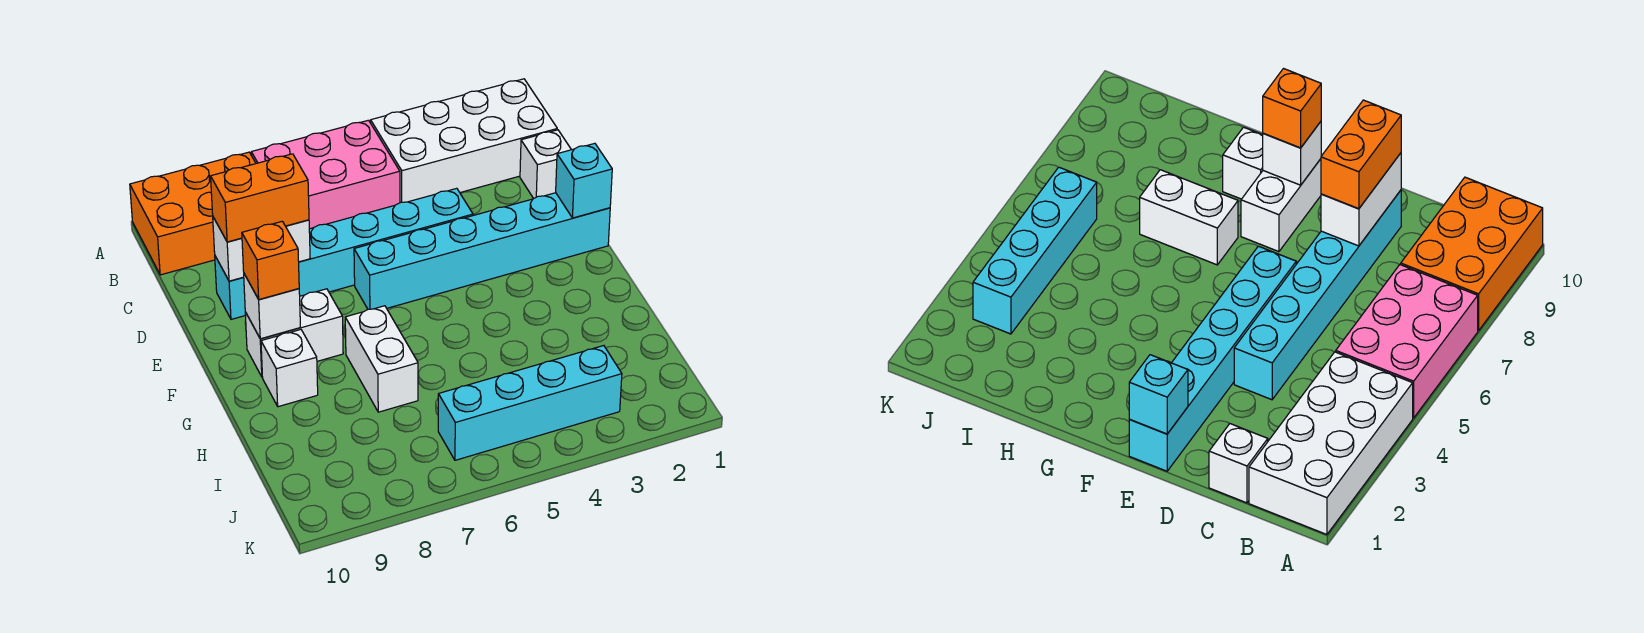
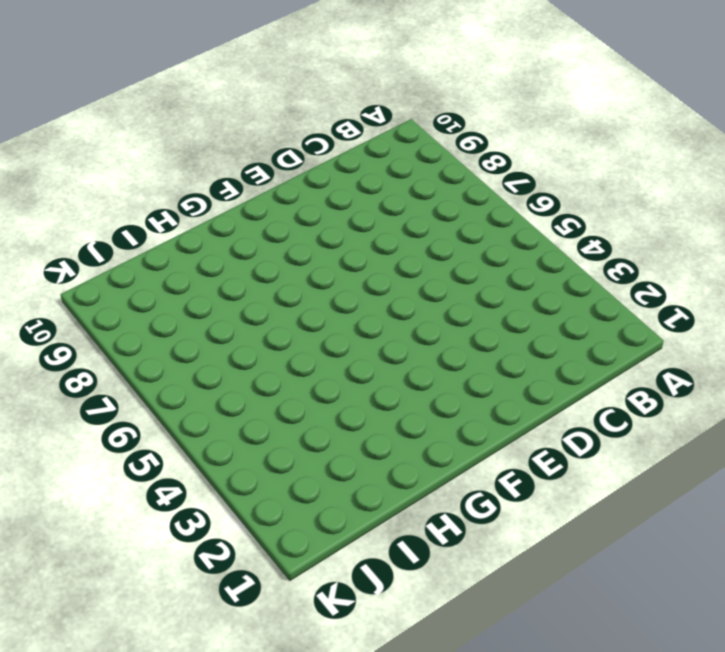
none -> white 2x4 brick [371,79,557,203]
none -> pink 2x3 brick [251,120,400,229]
none -> orange 2x3 brick [130,152,256,275]

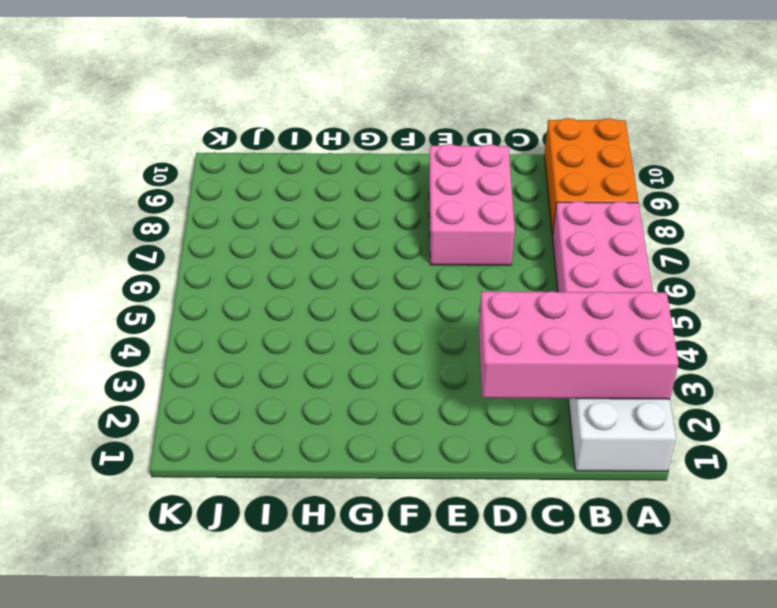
pink 2x4 brick [479,291,679,399] -> none
pink 2x3 brick [429,144,515,265] -> cyan 1x6 brick [215,188,473,319]
none -> white 1x1 brick [520,130,571,199]
none -> cyan 1x6 brick [354,193,610,309]
none -> white 1x2 brick [245,289,343,376]

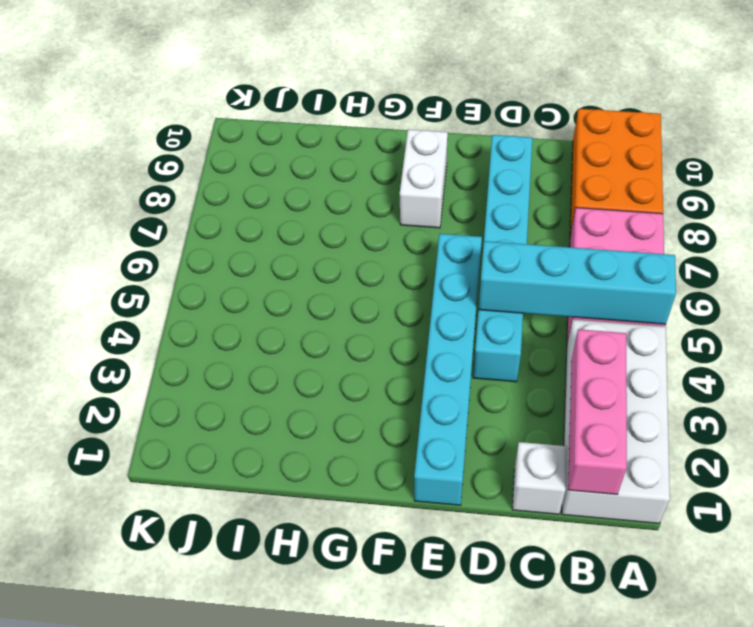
cyan 1x4 brick [478,241,676,324] -> cyan 1x4 brick turned to [438,346,622,460]
pink 1x3 brick [568,329,627,495] -> none
none -> white 1x2 brick [345,306,418,412]
none -> white 1x1 brick [261,330,318,407]
none -> white 1x2 brick [213,217,310,281]

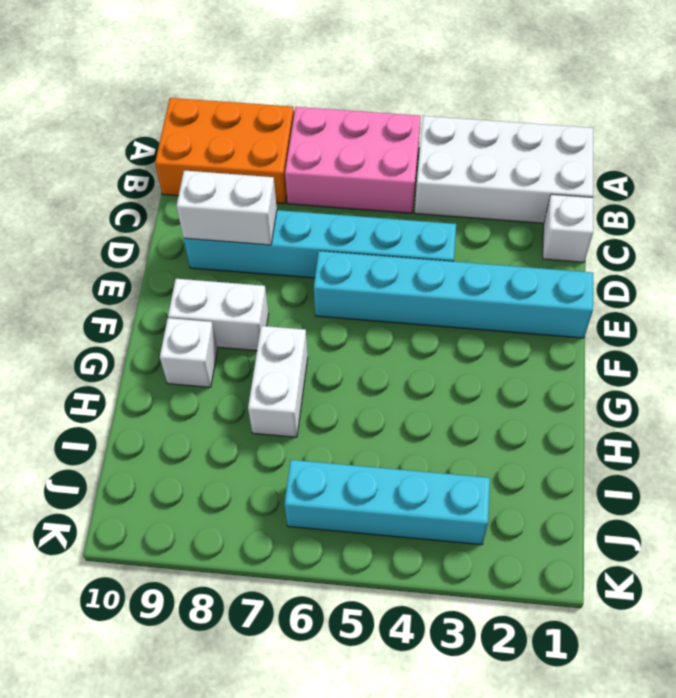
none -> cyan 1x1 brick [556,143,612,218]
none -> white 1x1 brick [243,274,300,339]
none -> orange 1x2 brick [211,154,309,242]

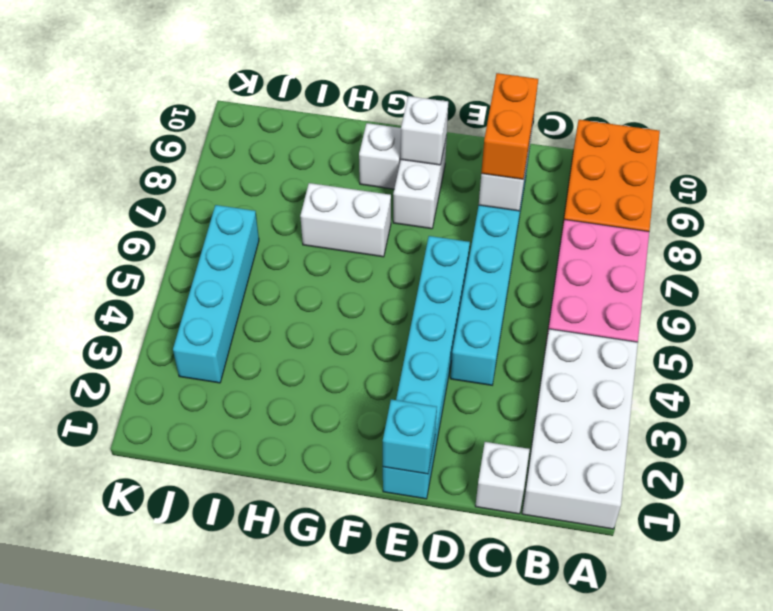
none -> orange 1x1 brick [242,221,299,299]

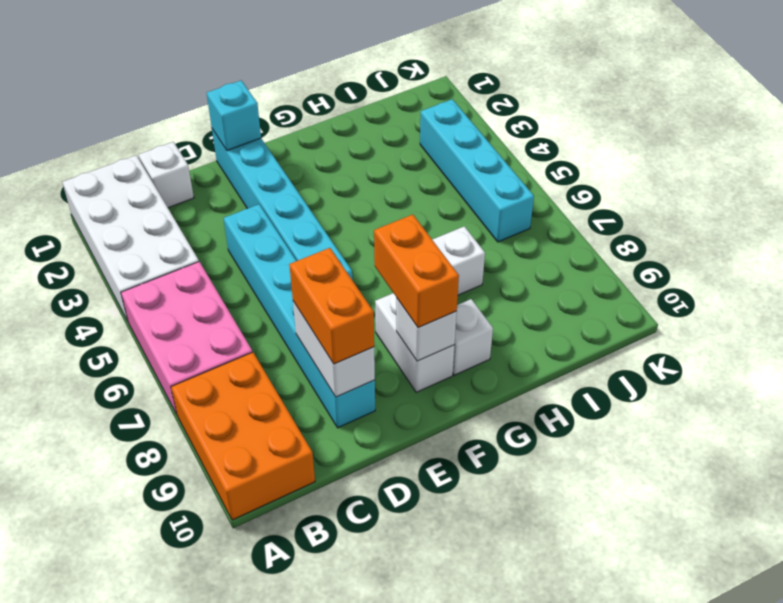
orange 1x2 brick [374,214,459,328] -> orange 1x1 brick [242,221,299,299]

